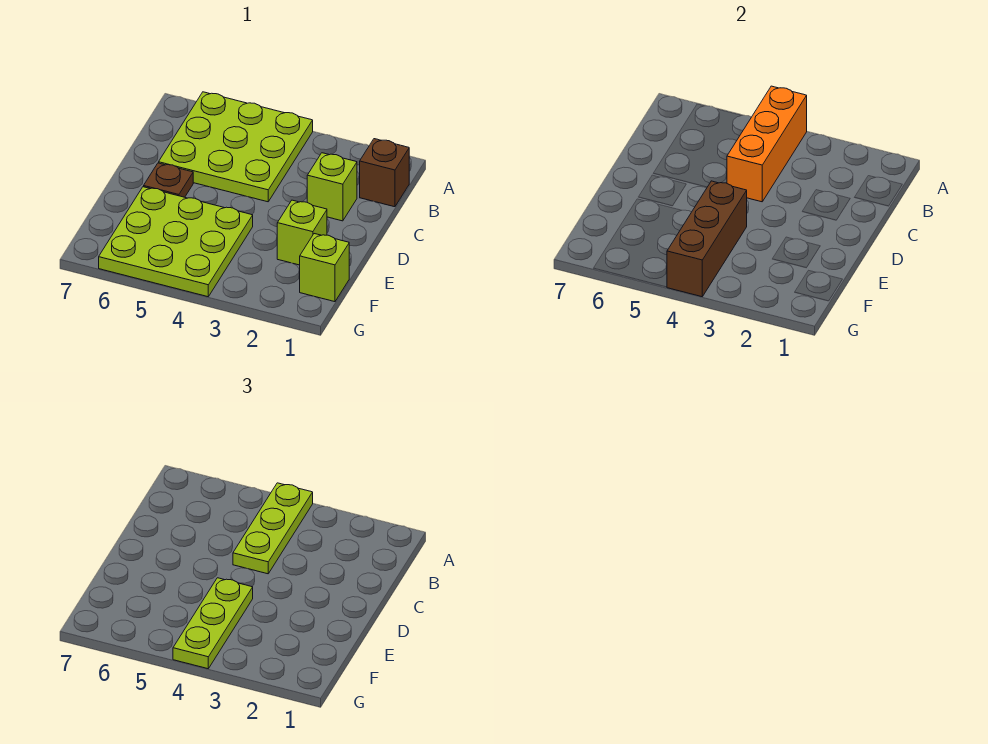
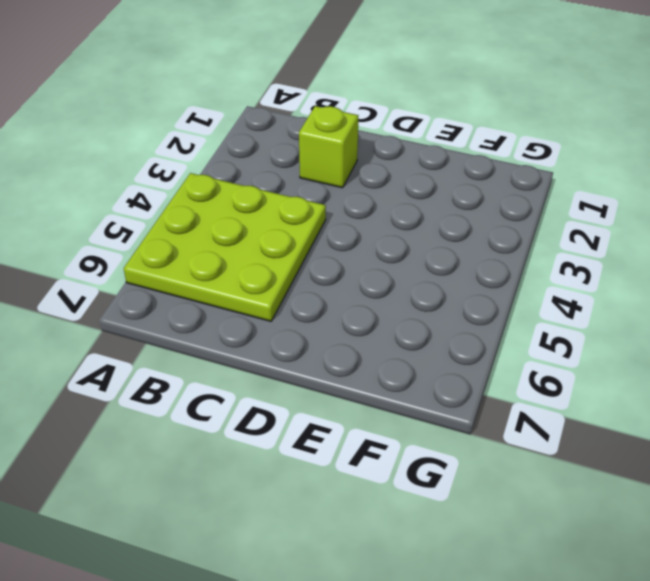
none -> brown 1x1 brick [360,139,409,207]
none -> brown 1x1 plate [144,163,193,197]

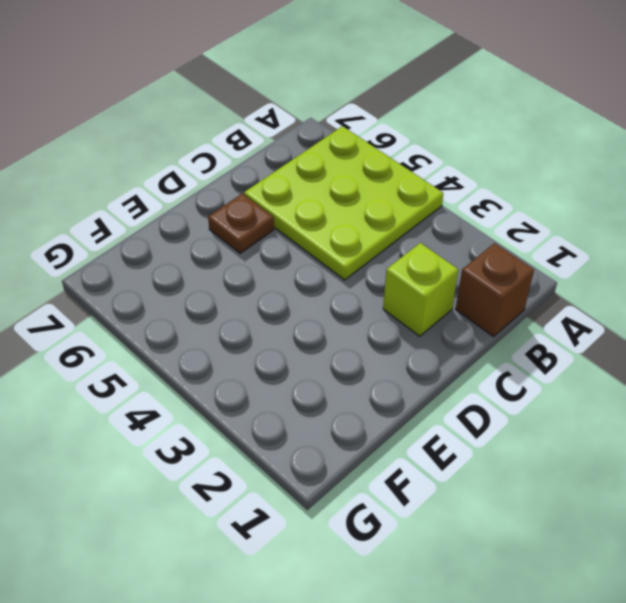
none -> lime 1x1 brick [277,200,327,265]
none -> lime 3x3 plate [99,187,253,297]

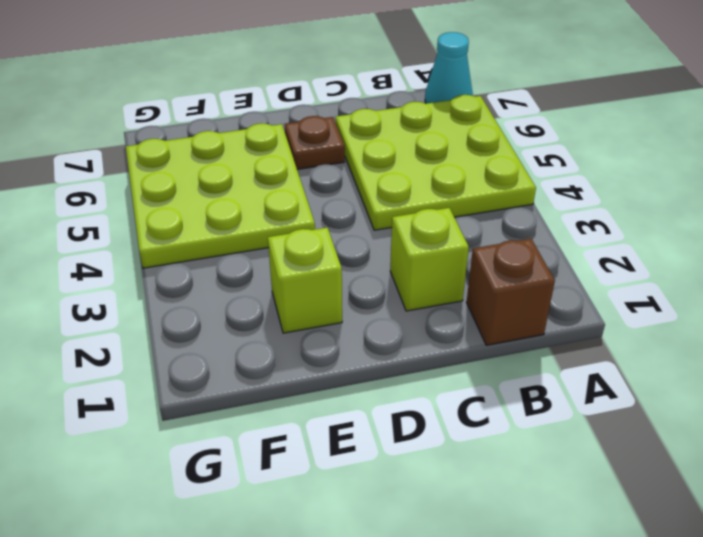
cyan 1x1 cone [425,32,473,104] -> none
none -> lime 1x1 brick [300,234,349,302]
none -> orange 1x3 brick [727,86,807,202]

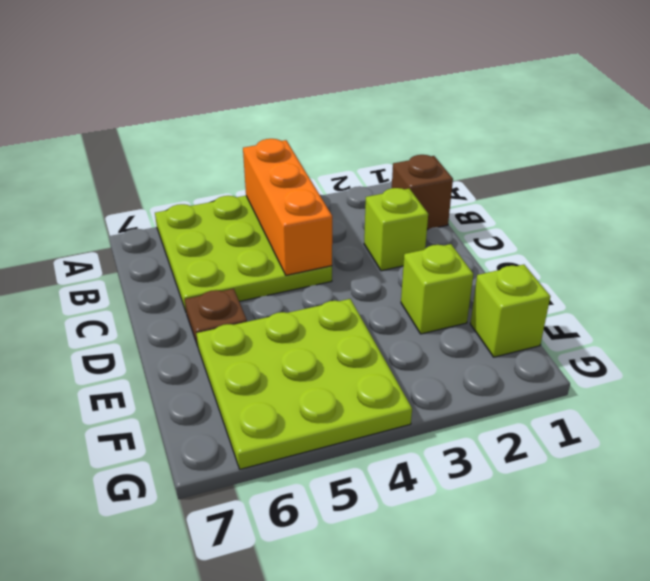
none -> brown 1x3 brick [667,181,747,297]
none -> lime 1x3 plate [233,483,313,574]

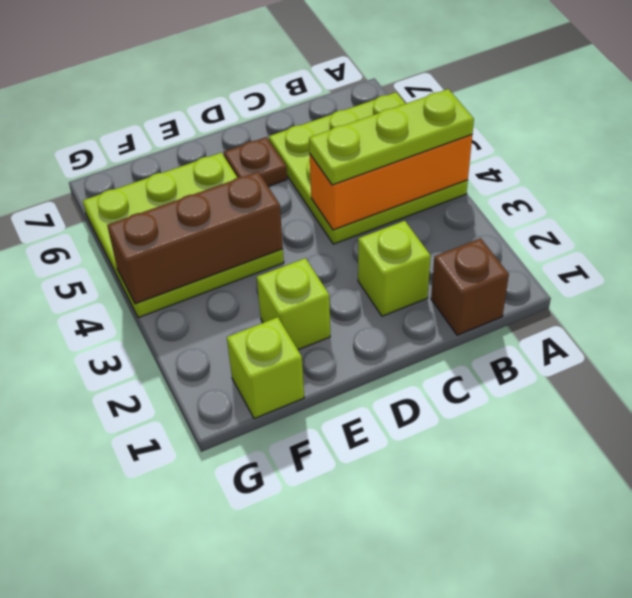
none -> lime 1x3 plate [173,578,253,669]

